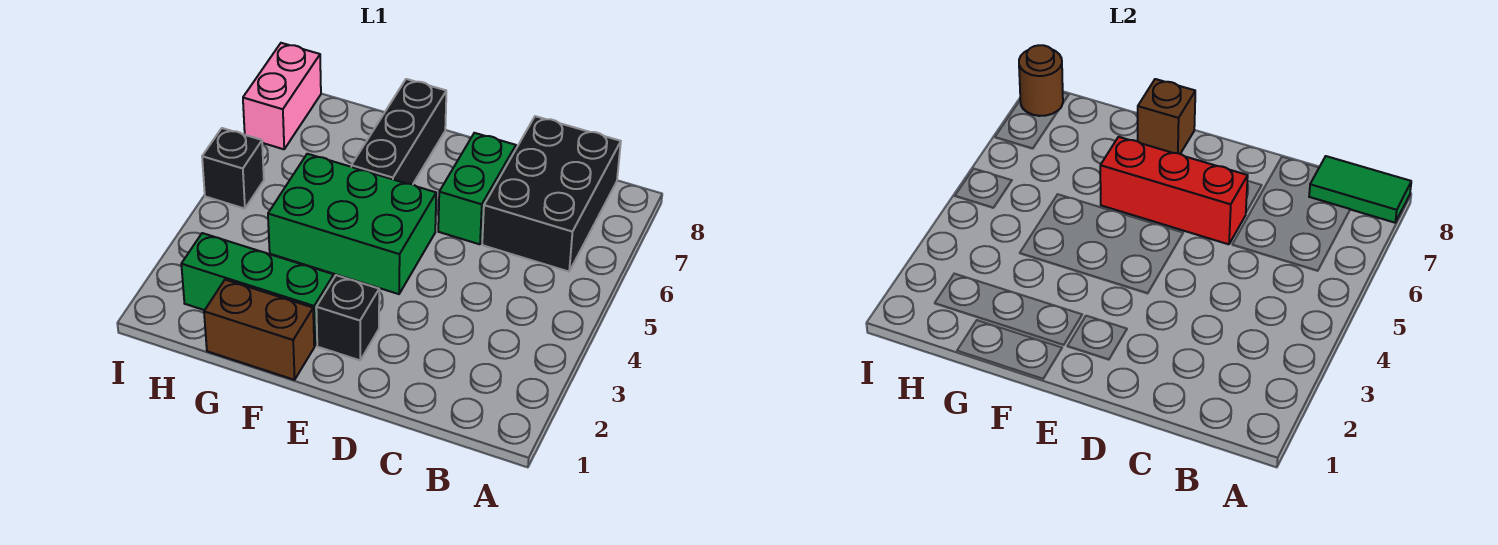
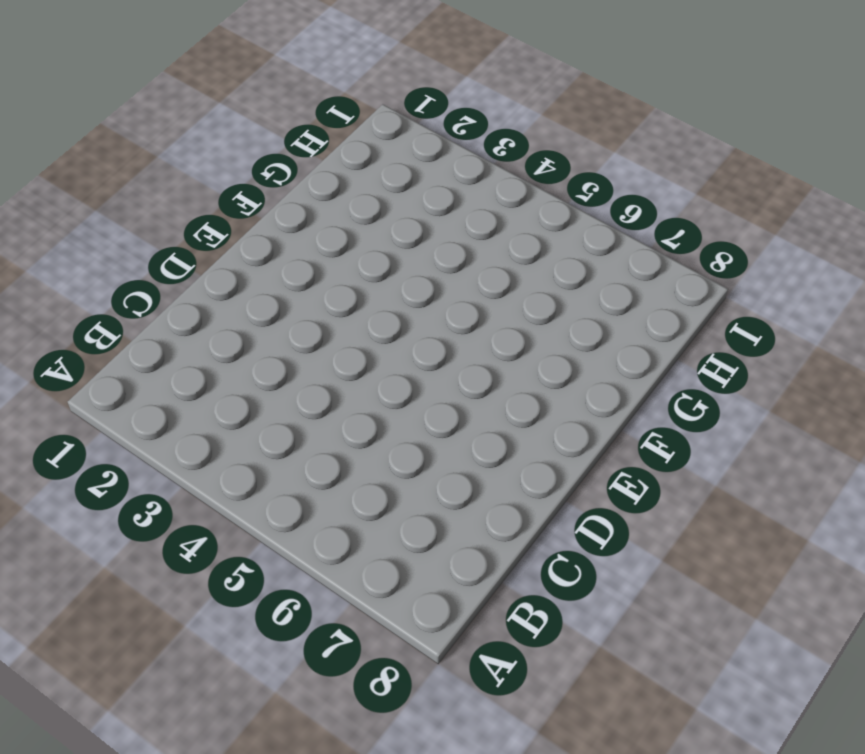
none -> black 2x3 brick [482,116,621,272]
none -> green 1x2 brick [438,133,516,244]
none -> black 1x1 brick [316,275,379,360]

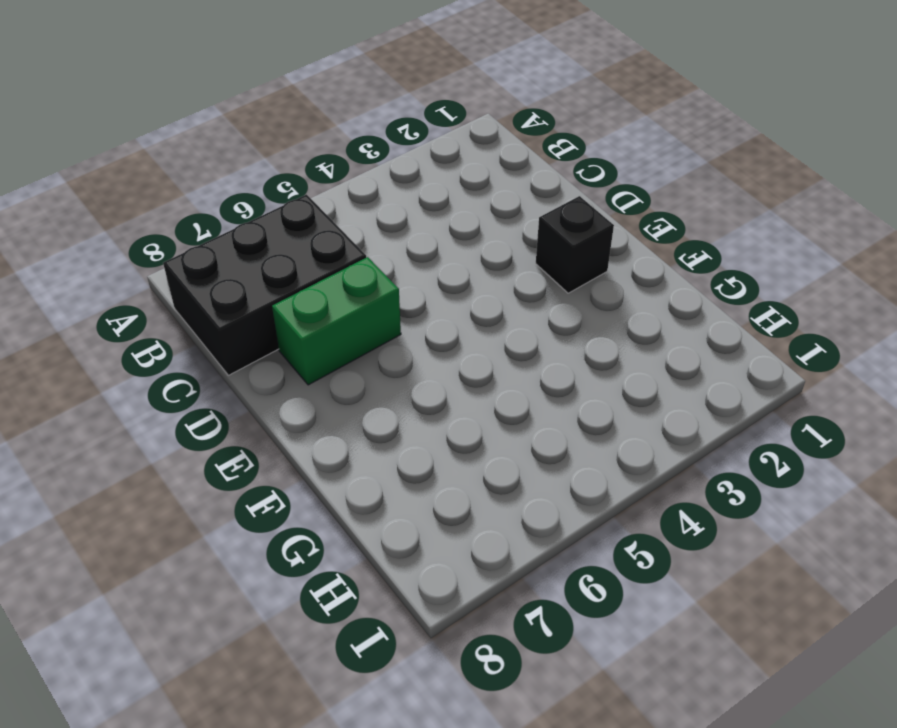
none -> green 2x3 brick [268,154,436,294]
none -> brown 1x2 brick [204,280,314,380]
none -> green 1x3 brick [181,233,334,346]

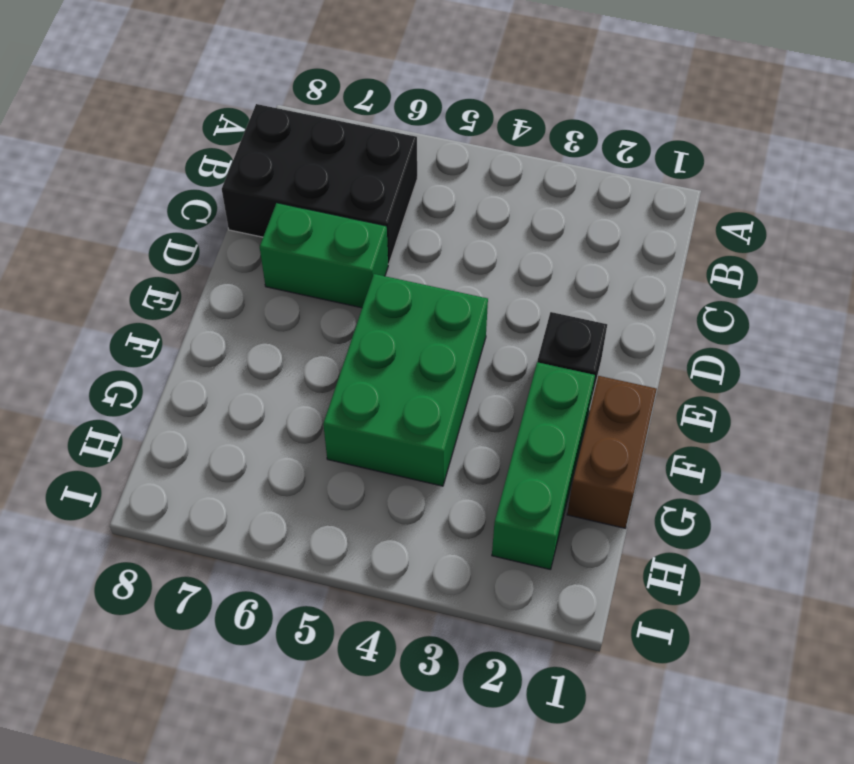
none -> black 1x3 brick [351,79,446,185]
none -> black 1x1 brick [202,128,264,209]
none -> pink 1x2 brick [243,43,321,149]

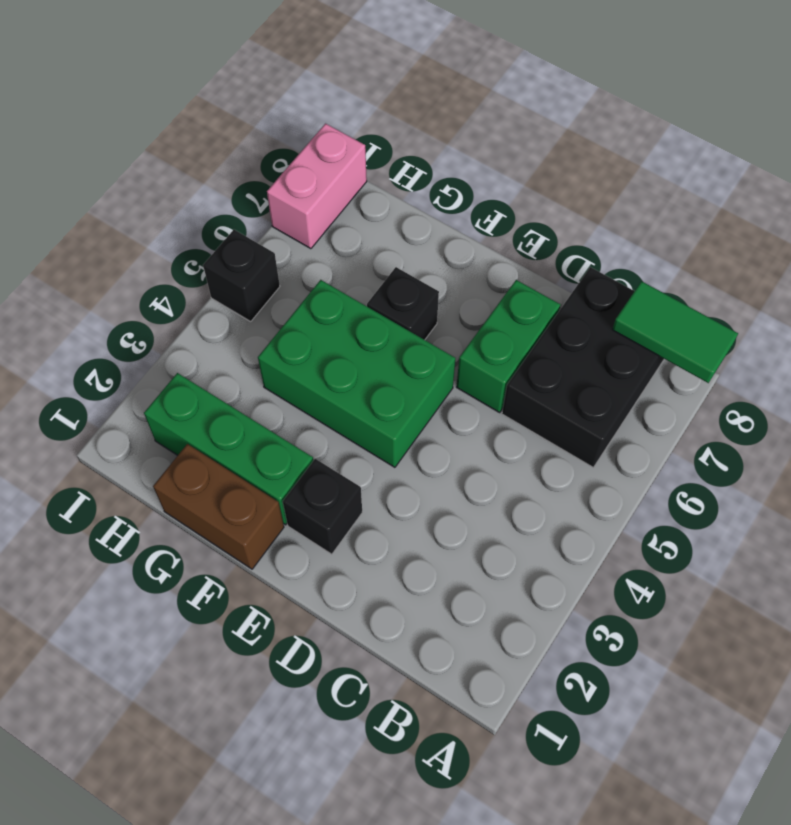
black 1x1 brick [367,267,439,340] -> black 1x3 brick [351,79,446,185]
none -> red 1x3 brick [1100,137,1248,244]
none -> brown 1x1 brick [1138,79,1195,154]
none -> brown 1x1 round brick [1019,45,1063,116]

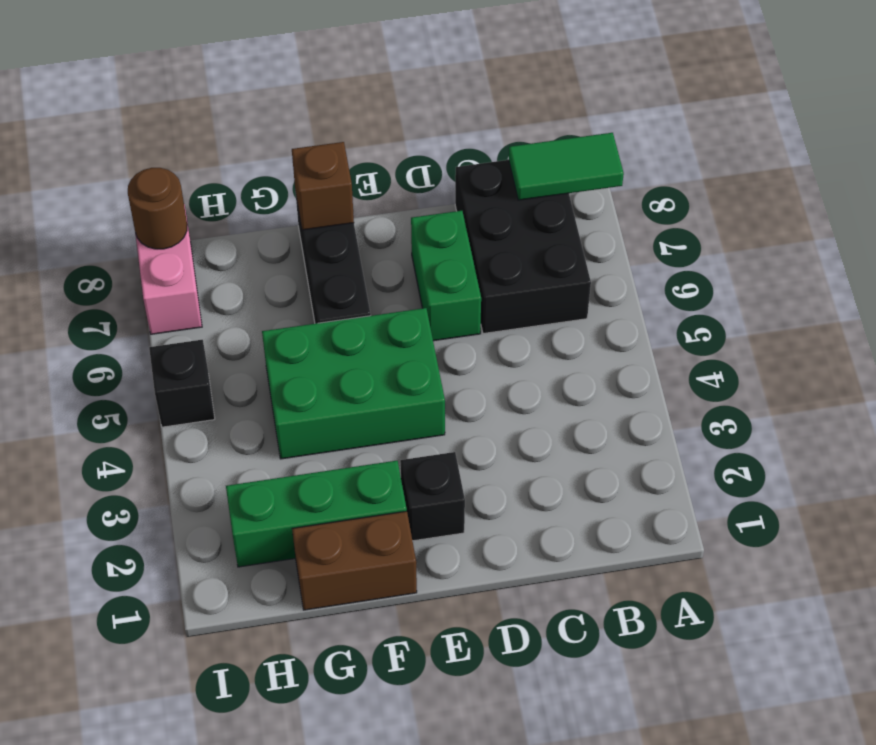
none -> red 1x3 brick [1100,137,1248,244]

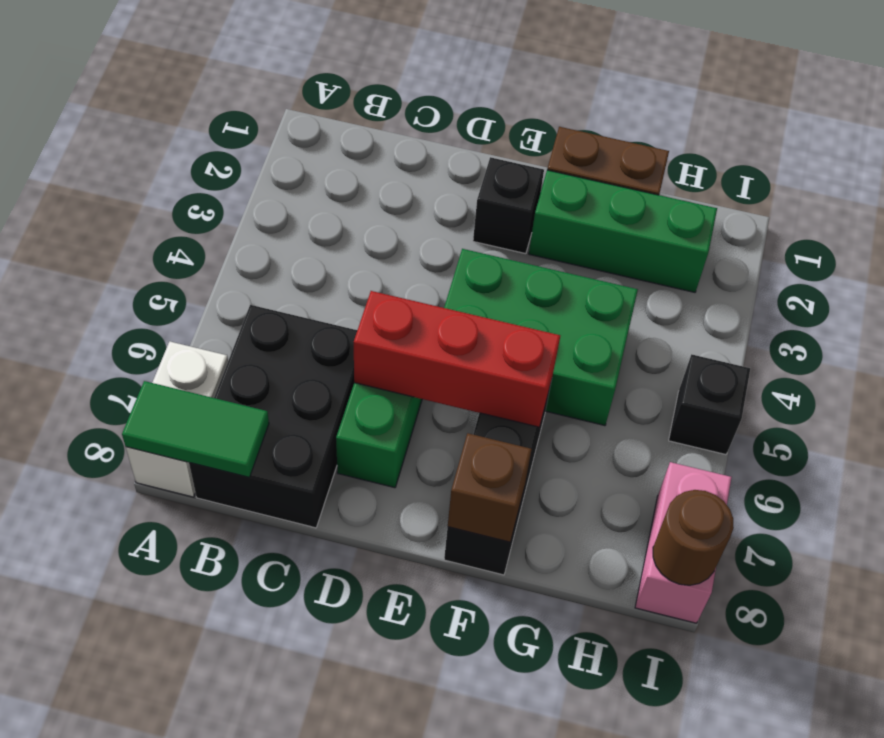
white 1x2 brick [126,342,228,497] -> none

